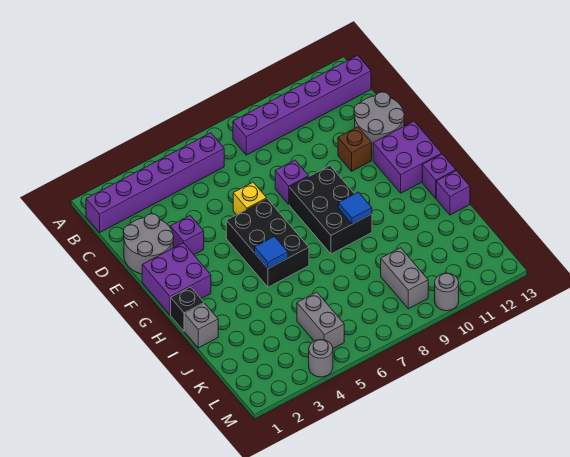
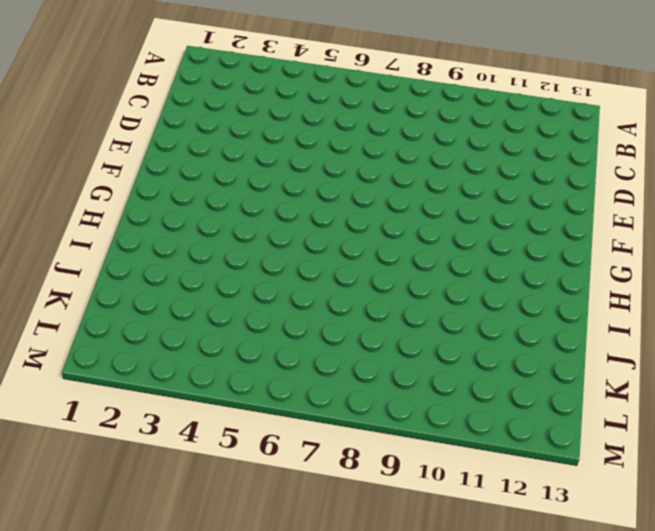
none -> purple 1x6 brick [86,133,224,233]
none -> purple 1x6 brick [233,55,371,155]
none -> grey 2x2 round brick [123,214,174,274]

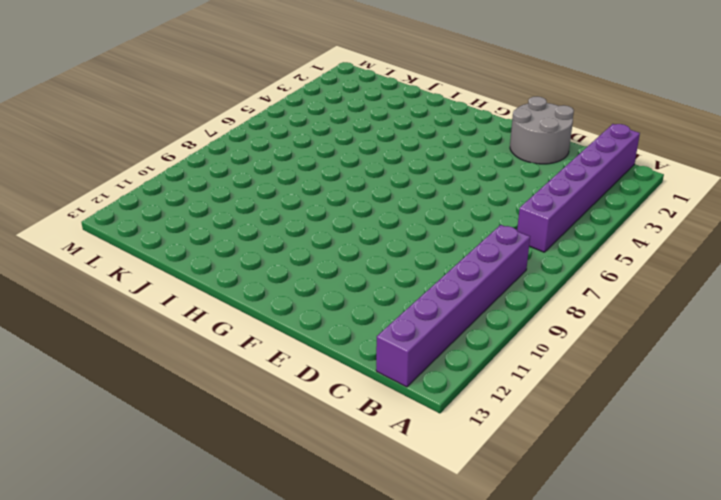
none -> grey 2x2 round brick [354,92,404,152]
none -> purple 1x1 brick [170,216,204,255]
none -> yellow 1x1 brick [233,182,267,215]

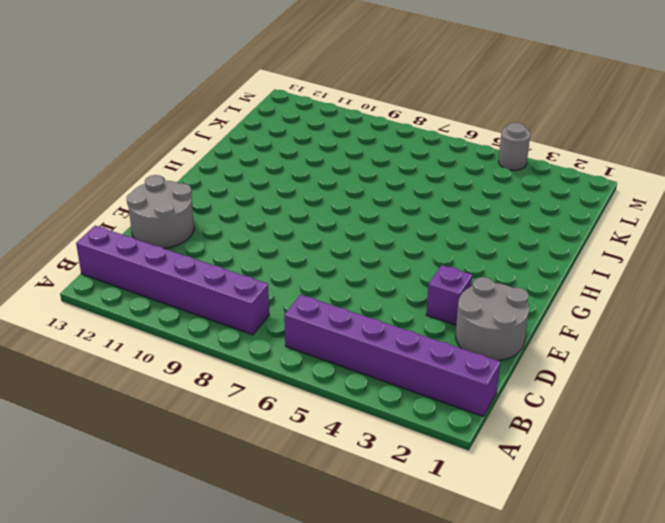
none -> yellow 1x1 brick [233,182,267,215]
none -> purple 1x1 brick [275,160,309,204]
none -> brown 1x1 brick [338,127,372,171]

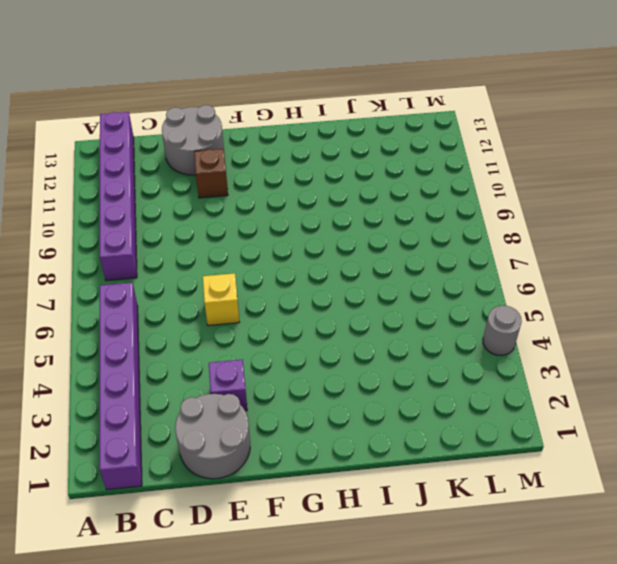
none -> purple 1x1 brick [275,160,309,204]
none -> purple 2x2 brick [142,243,211,315]
none -> black 2x3 brick [226,199,309,287]

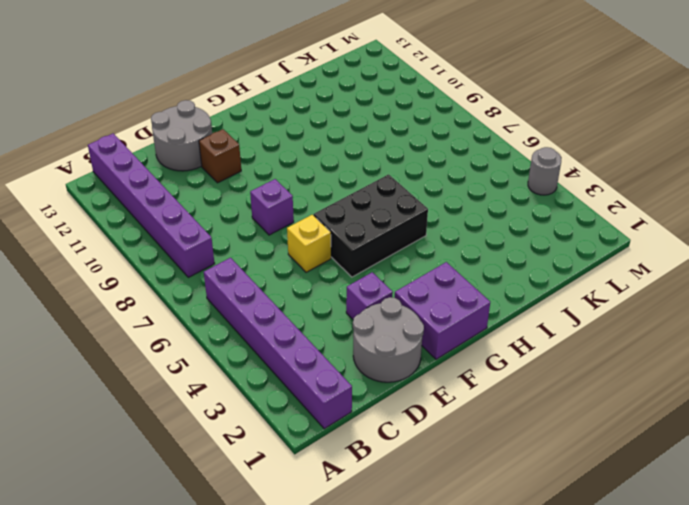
none -> black 2x3 brick [289,166,372,254]
none -> purple 2x2 brick [373,121,442,193]
none -> black 1x1 brick [171,287,204,331]

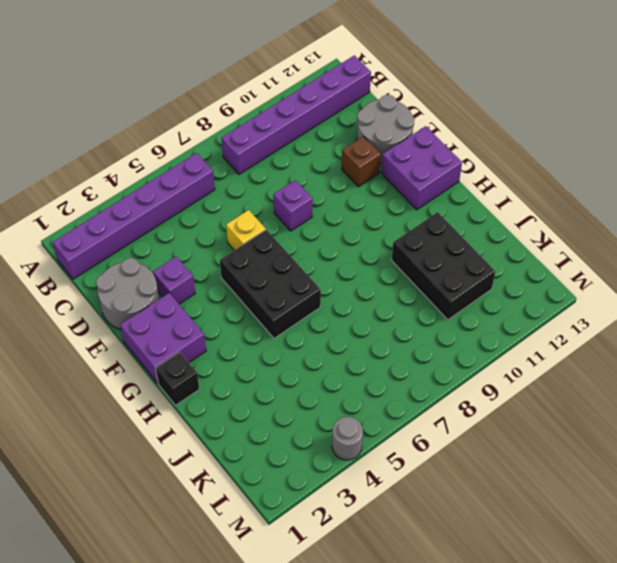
black 2x3 brick [392,212,495,320] -> black 2x3 brick moved to [289,166,372,254]
none -> purple 1x1 brick [422,154,456,198]
none -> grey 1x1 brick [185,303,218,348]
none -> purple 1x1 brick [436,171,470,215]

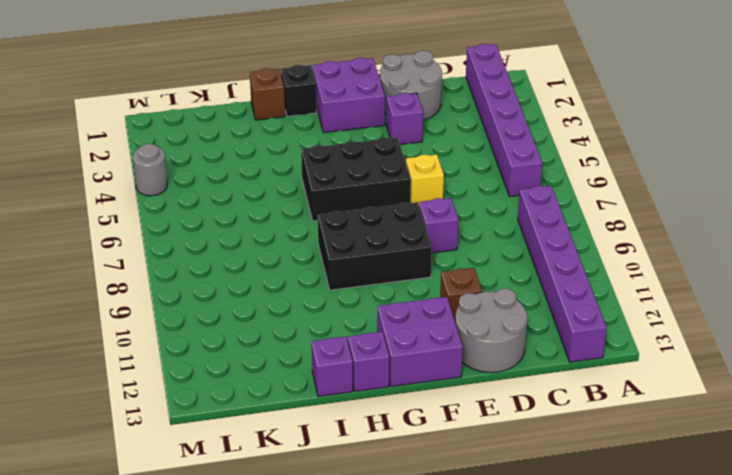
brown 1x1 brick [250,68,285,120] -> grey 1x1 brick [185,303,218,348]
none -> grey 1x2 brick [297,292,344,348]
none -> grey 1x2 brick [381,248,428,309]
none -> grey 1x1 round brick [435,273,459,311]

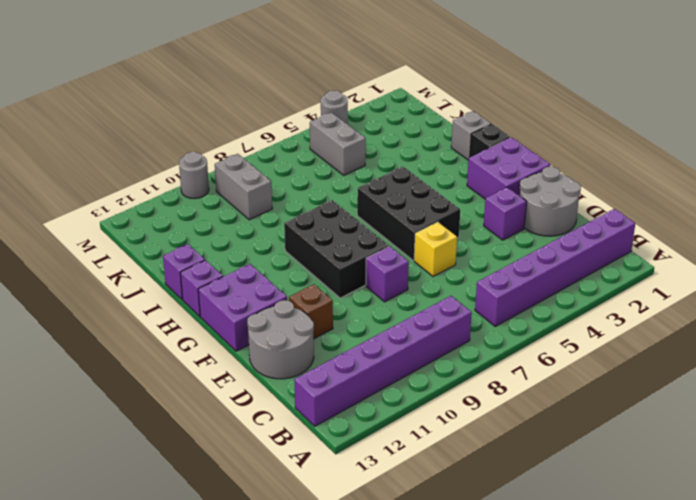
none -> blue 1x1 tile [255,237,288,268]
none -> blue 1x1 tile [338,192,372,224]

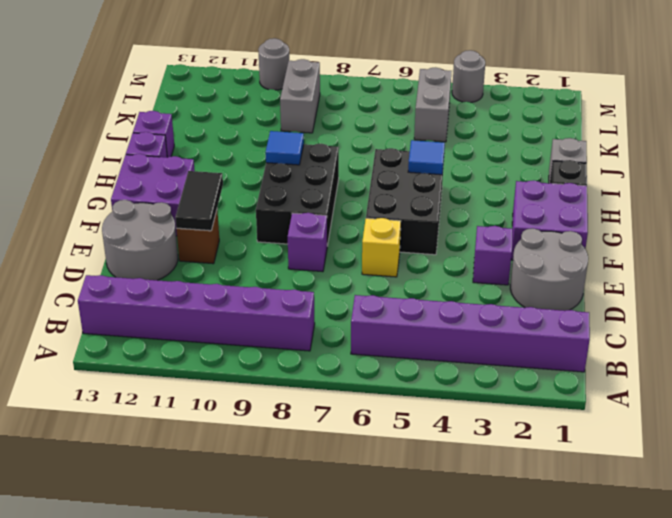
black 1x2 tile [175,171,223,231] -> none

